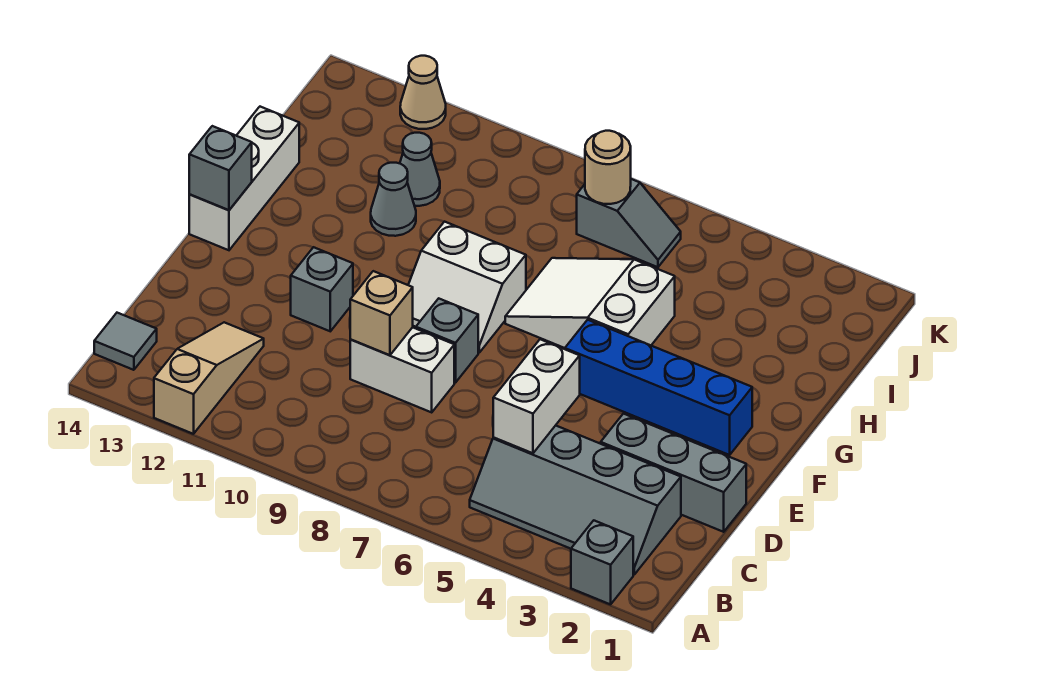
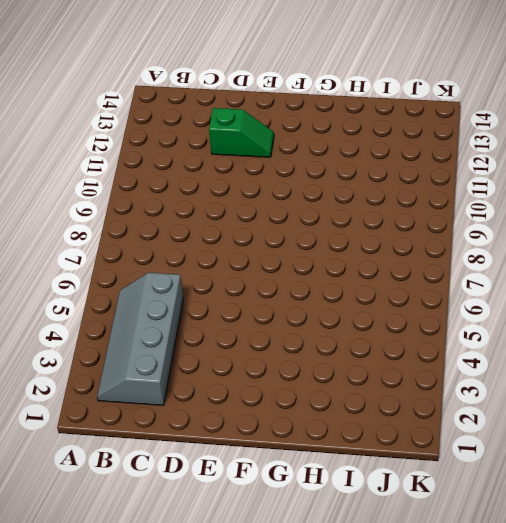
green 1x2 slope [209,108,274,157] -> none
none -> grey 1x1 brick [571,520,633,604]
none -> tan 1x3 slope [154,322,264,434]
none -> grey 1x1 tile [94,313,157,370]

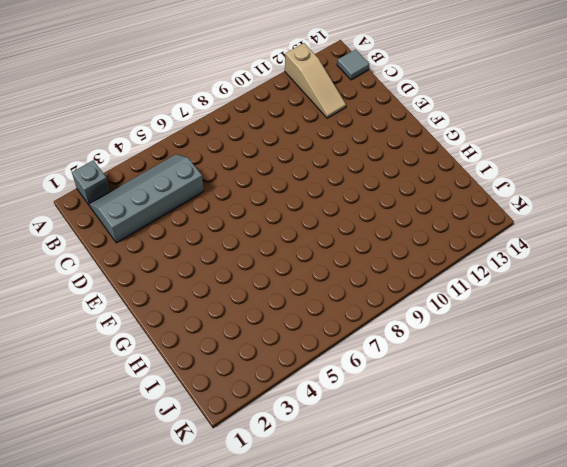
none -> grey 1x3 brick [601,414,746,532]
none -> white 1x2 brick [350,327,454,412]
none -> grey 1x1 brick [416,298,478,383]

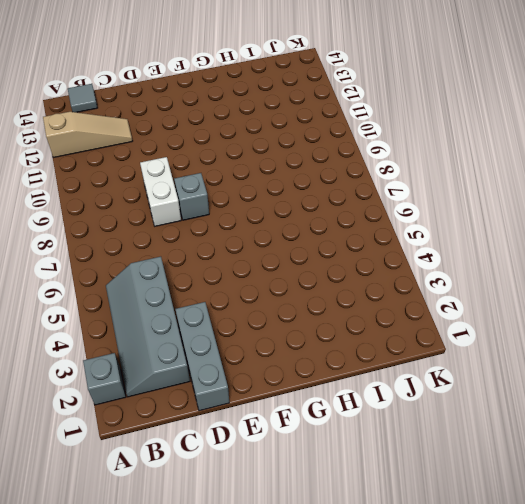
none -> grey 1x1 brick [291,247,353,331]
none -> blue 1x4 brick [565,320,752,455]
none -> white 2x2 slope [408,222,526,353]

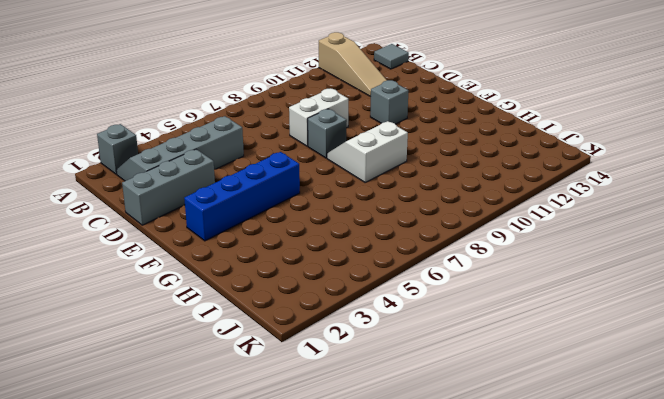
none -> white 1x3 brick [189,107,299,250]
none -> white 2x3 slope [505,258,675,348]
none -> grey 1x1 cone [371,163,416,236]

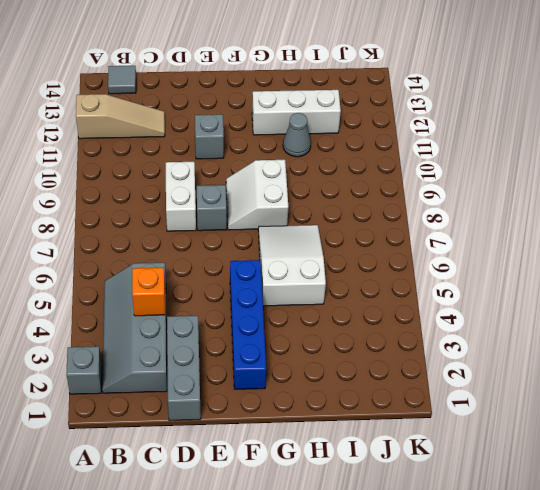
orange 1x1 brick [132,267,165,316] -> none
white 1x3 brick [252,90,341,135] -> white 1x3 brick moved to [189,107,299,250]
none -> grey 1x1 cone [400,133,440,206]
none -> grey 1x2 slope [577,179,681,267]
none -> tan 1x1 cone [400,56,446,129]

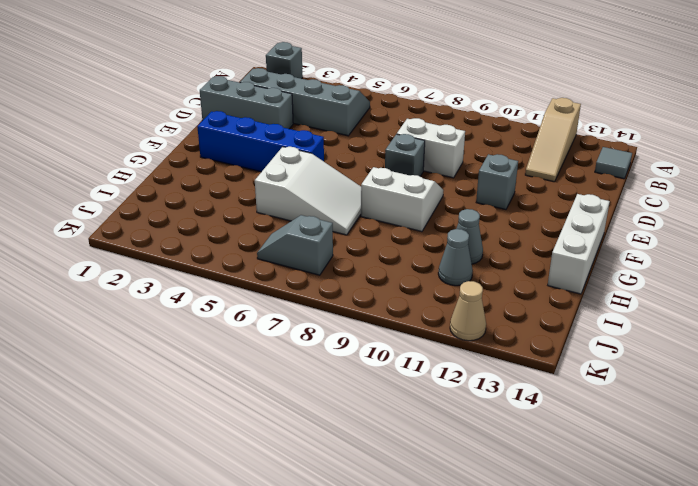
none -> white 1x2 brick [493,339,580,453]
none -> tan 1x1 brick [350,271,413,355]
none -> grey 1x1 brick [189,126,252,210]

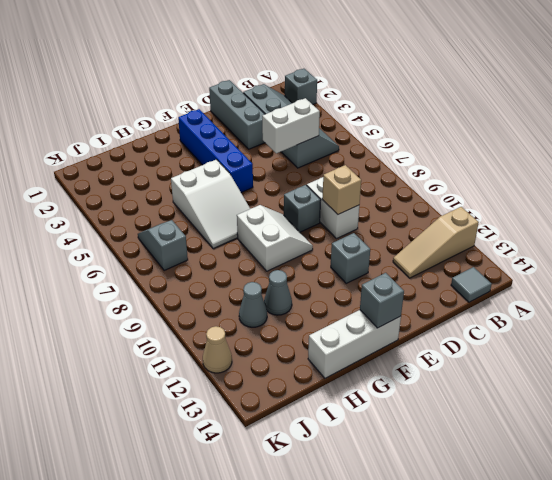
none -> tan 1x1 round brick [585,131,631,204]

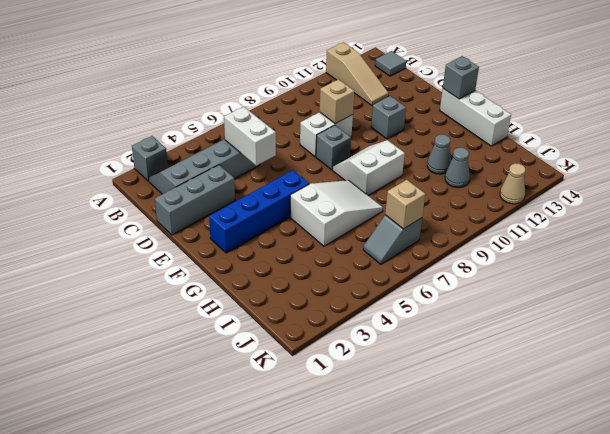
tan 1x1 brick [385,180,425,229] -> tan 1x1 round brick [585,131,631,204]

